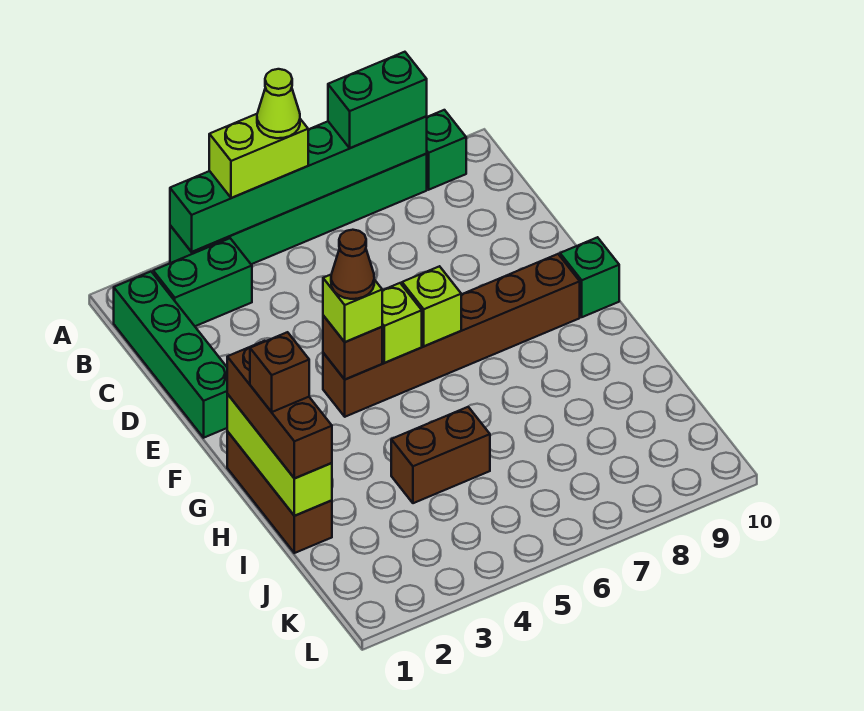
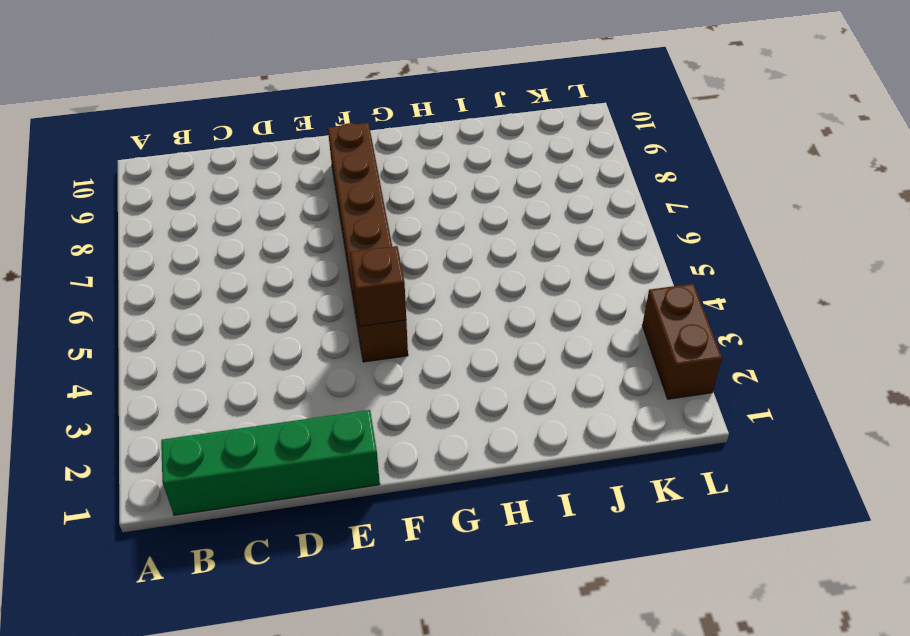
brown 1x2 brick [642,284,722,399] -> brown 1x2 brick moved to [391,407,490,503]
none -> green 1x6 brick [170,154,427,264]
none -> green 1x1 brick [426,110,466,190]
none -> green 1x2 brick [153,238,252,326]

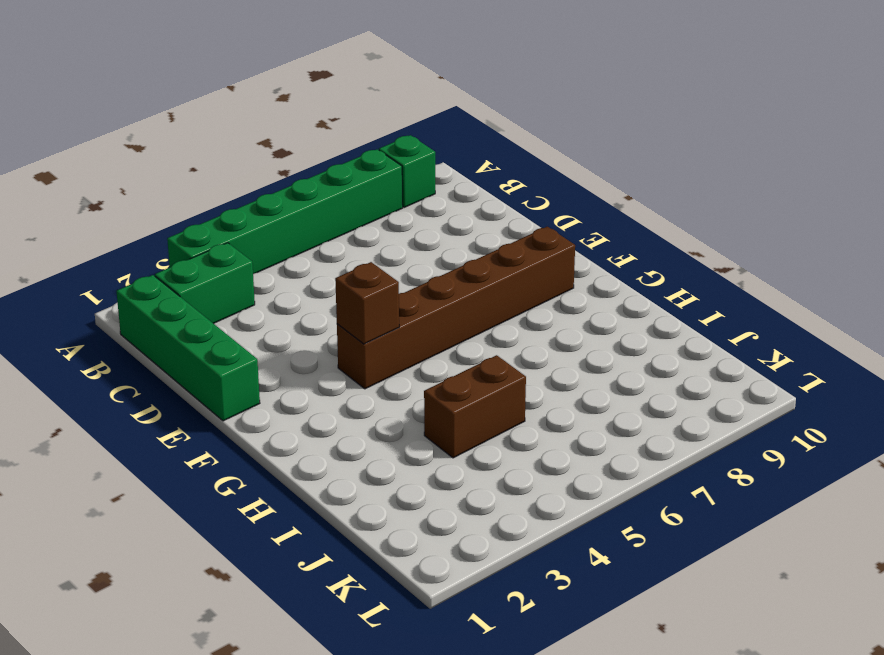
none -> green 1x1 brick [560,237,619,317]
none -> brown 1x3 brick [227,431,332,553]
none -> green 1x6 brick [170,116,427,252]

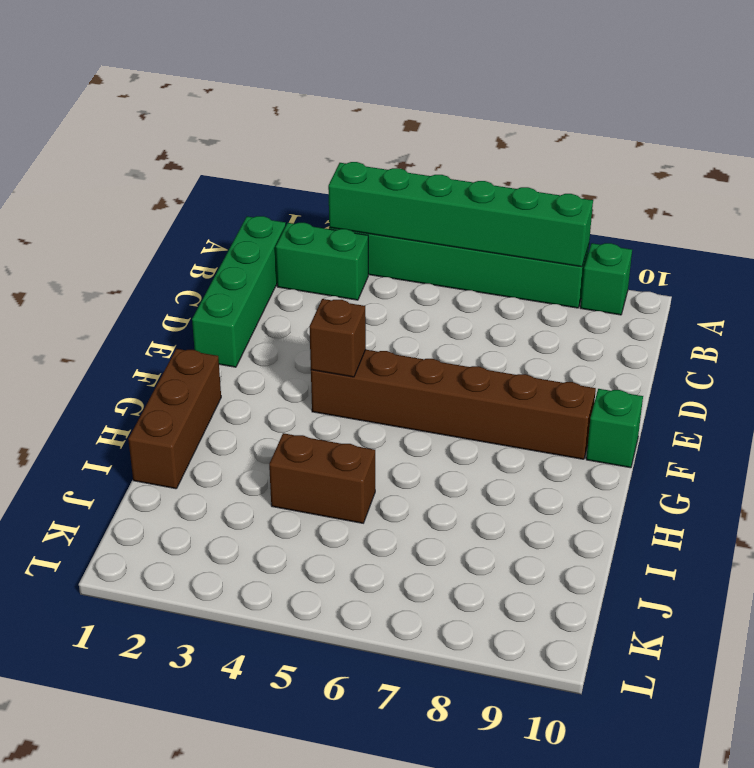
none -> lime 1x1 brick [382,283,422,363]
none -> lime 1x1 brick [402,266,461,346]
none -> lime 1x3 brick [227,394,332,516]

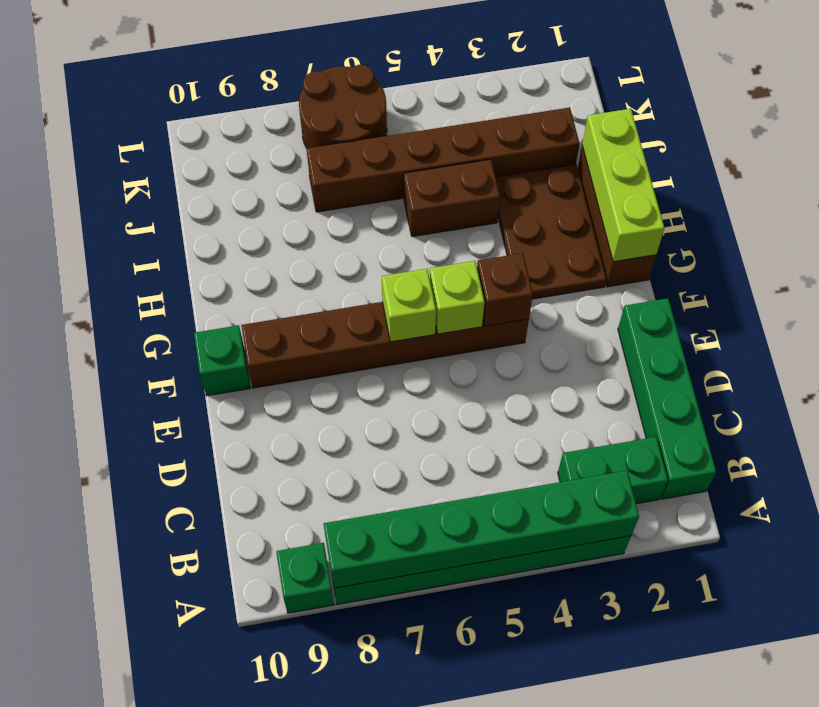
brown 2x3 plate [495,164,606,299] -> none
brown 1x6 brick [307,108,579,212] -> none
brown 2x2 round brick [299,65,387,148] -> none
none -> lime 1x2 brick [209,114,308,198]
none -> green 1x2 brick [328,52,427,148]
none -> lime 1x1 brick [323,275,382,342]

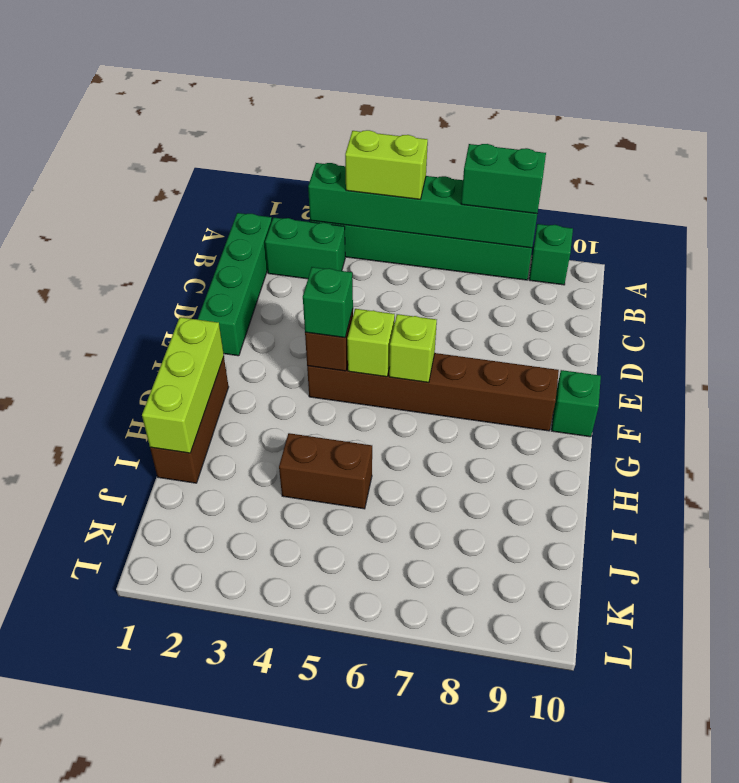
green 1x1 brick [303,267,353,338] -> lime 1x1 brick [323,275,382,342]
none -> brown 1x3 brick [227,341,332,478]
none -> lime 1x1 cone [257,69,300,138]
none -> brown 1x1 cone [331,230,374,299]

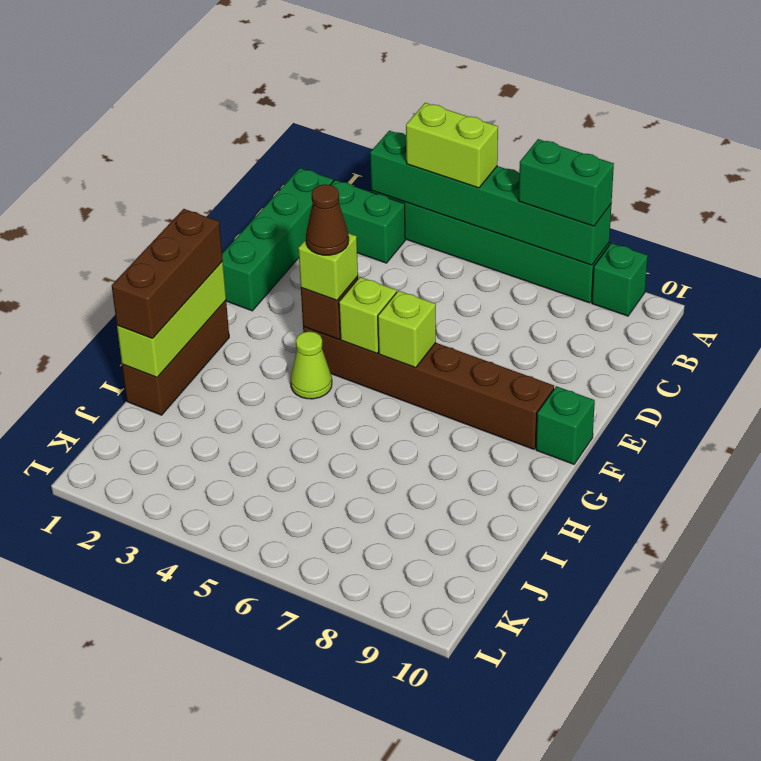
lime 1x1 cone [291,331,332,399] -> lime 1x1 cone moved to [257,69,300,138]
none -> brown 1x2 brick [391,407,490,503]
none -> brown 1x1 brick [250,332,309,412]

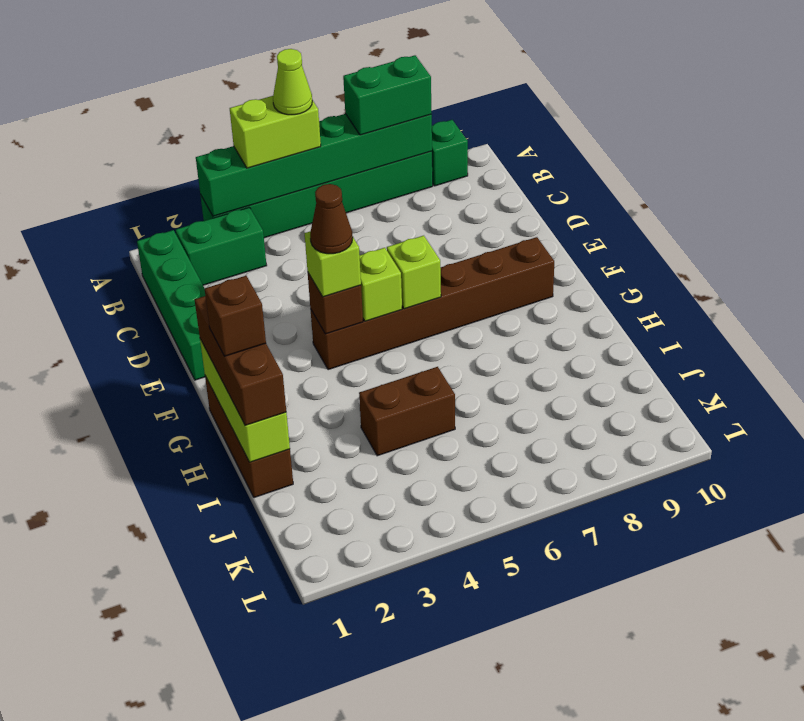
none -> green 1x1 brick [560,237,619,317]

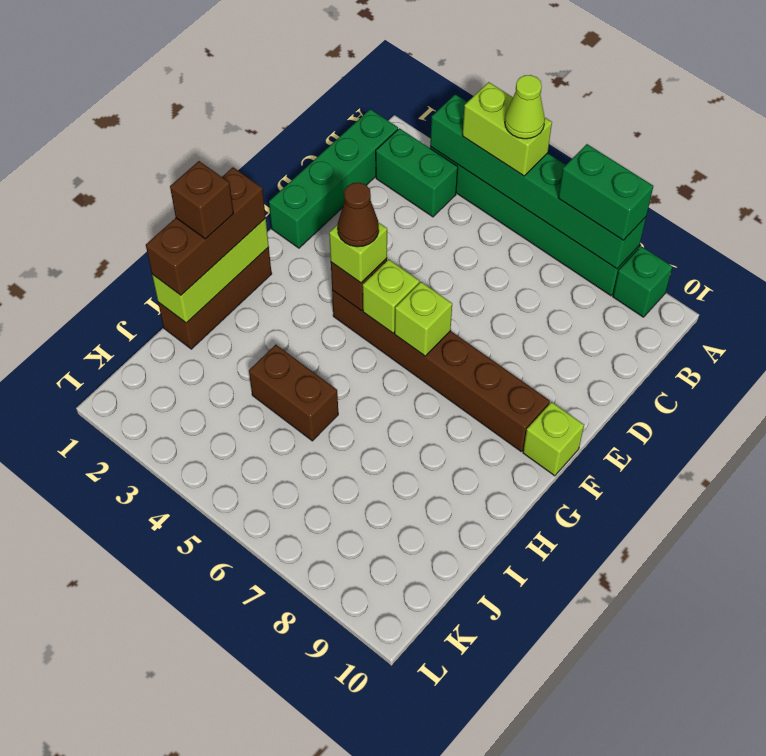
lime 1x1 brick [523,402,584,476] -> green 1x1 brick [560,237,619,317]

